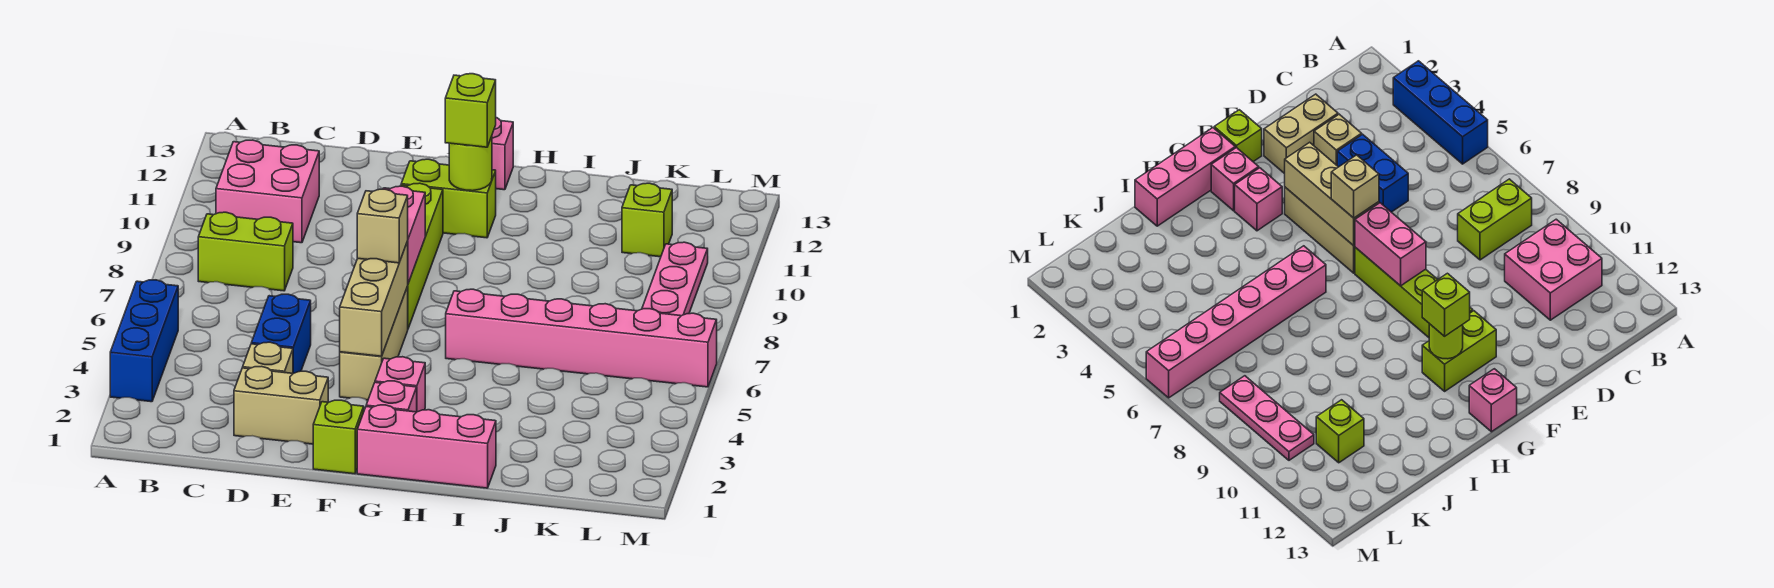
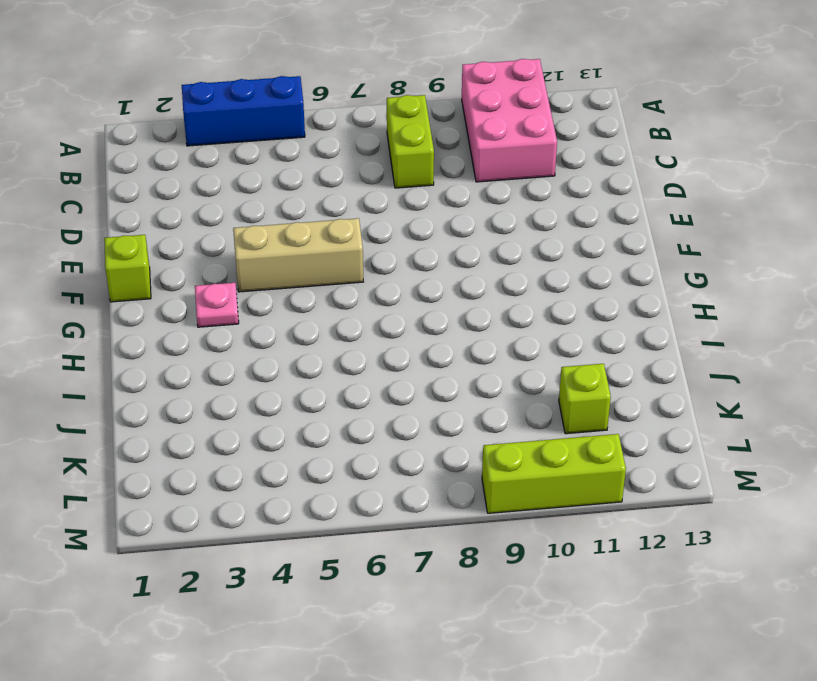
pink 2x3 brick [462,59,557,182] -> pink 2x2 brick [216,140,319,243]
pink 1x1 plate [195,283,239,327] -> pink 1x1 brick [375,357,425,412]
lime 1x3 brick [482,434,626,513] -> none
none -> tan 1x2 brick [234,366,328,444]
none -> tan 1x1 brick [243,342,293,373]
none -> blue 1x2 brick [251,294,311,373]

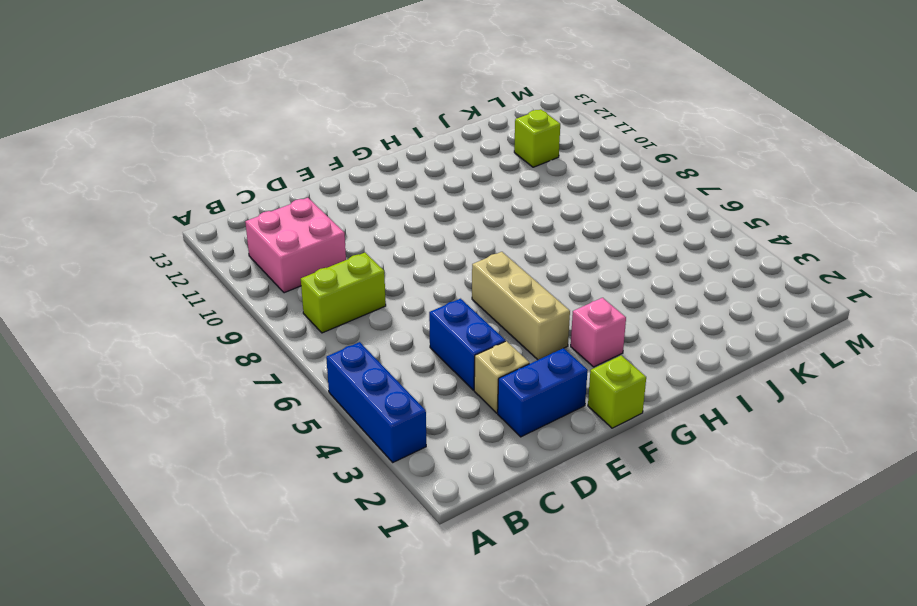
blue 1x2 brick [498,348,588,437] -> tan 1x2 brick [234,366,328,444]
none -> lime 1x4 brick [401,183,443,328]
none -> lime 1x2 brick [401,159,496,238]
none -> pink 1x3 brick [357,405,496,488]

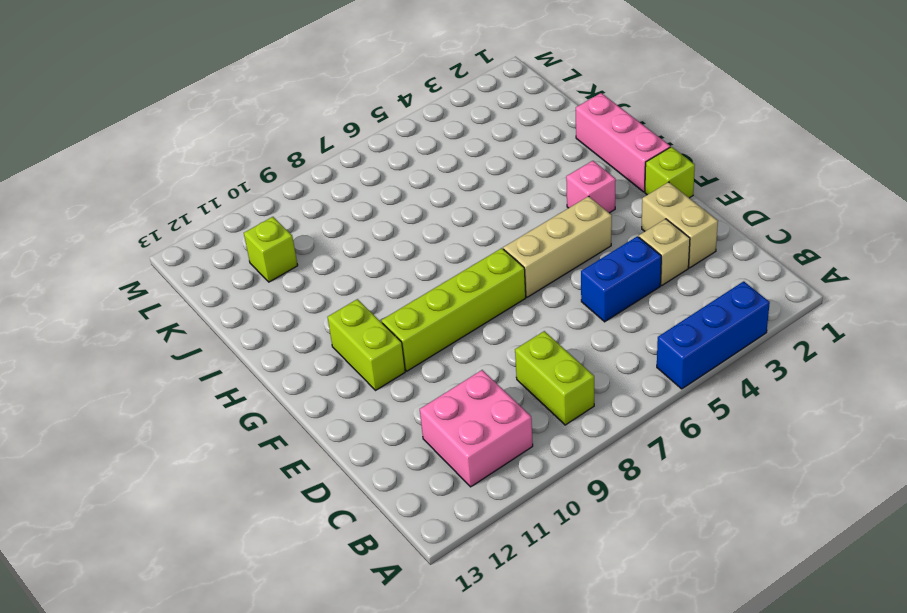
none -> pink 1x1 brick [366,381,417,412]
none -> pink 1x1 brick [492,118,513,190]
none -> pink 1x6 brick [446,289,717,387]

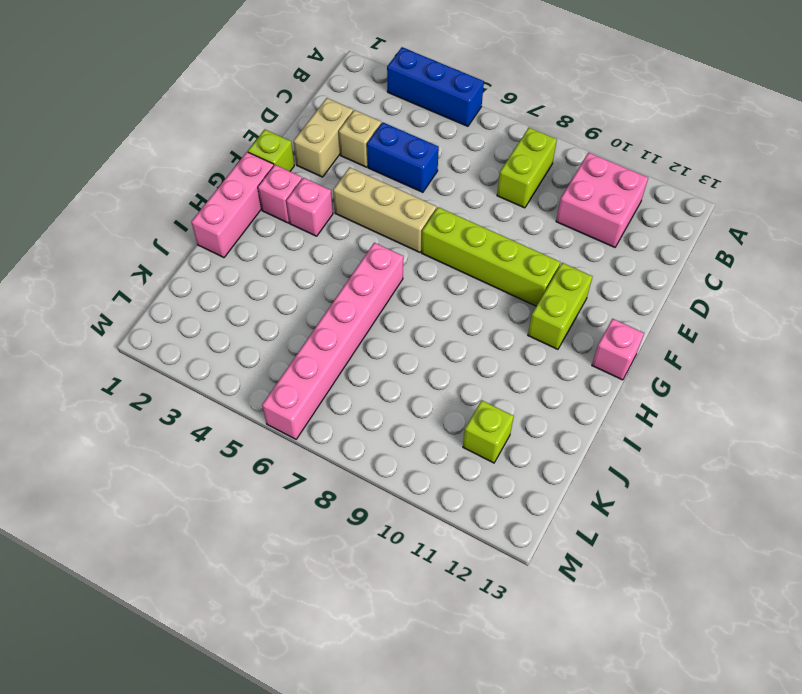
none -> pink 1x3 plate [642,242,708,316]
none -> tan 1x3 brick [340,241,408,356]
none -> pink 1x2 brick [383,186,425,283]

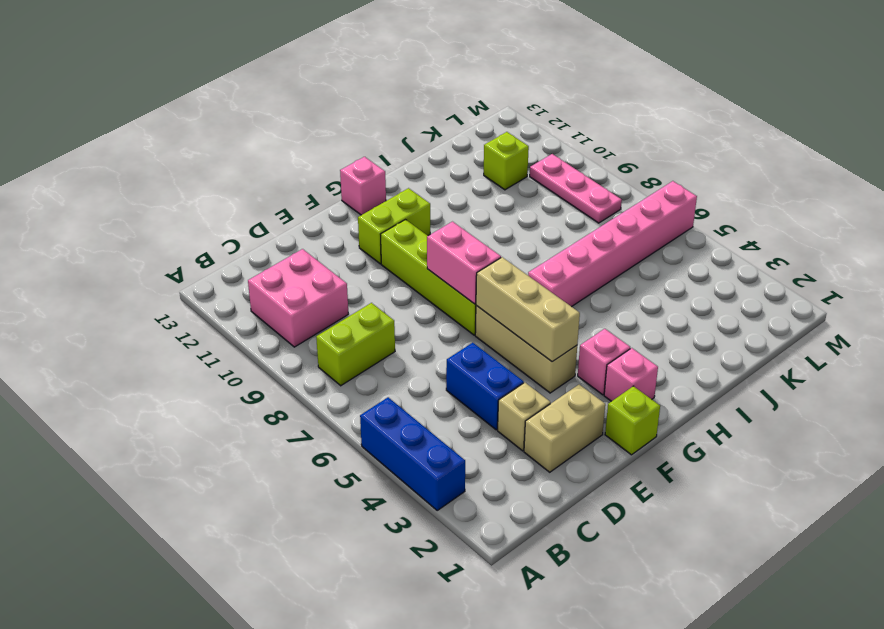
none -> pink 1x3 brick [357,405,496,488]
none -> lime 1x1 round brick [449,136,492,191]
none -> tan 1x1 brick [357,189,408,263]

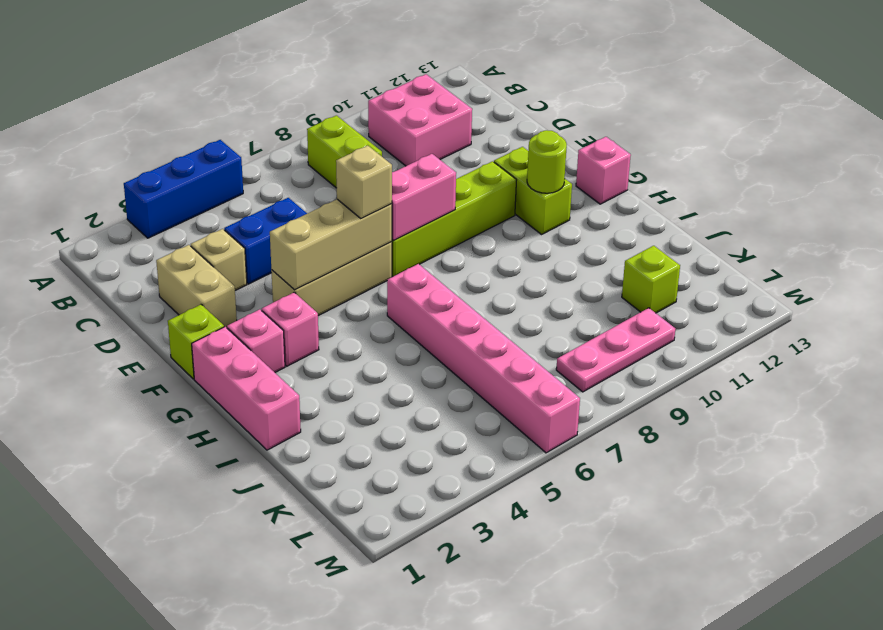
none -> lime 1x1 brick [445,74,496,147]

